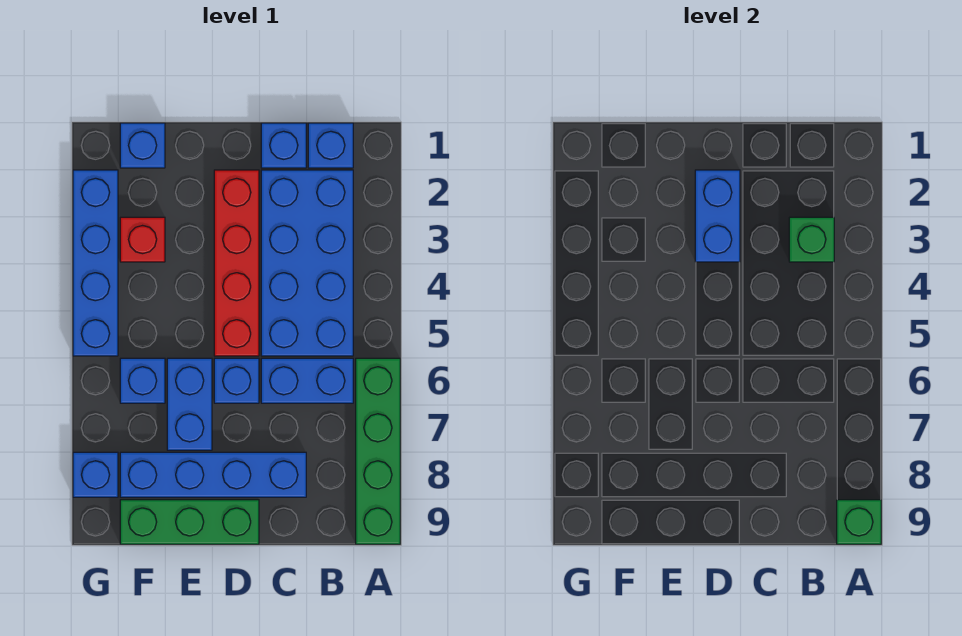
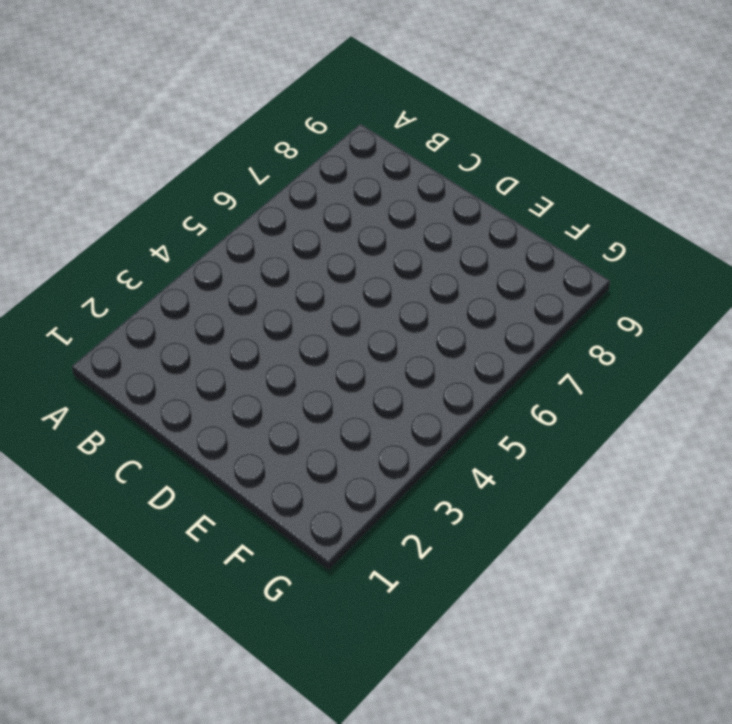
none -> green 1x4 brick [356,358,400,544]
none -> blue 1x1 brick [308,123,353,168]
none -> blue 2x4 brick [261,170,353,356]

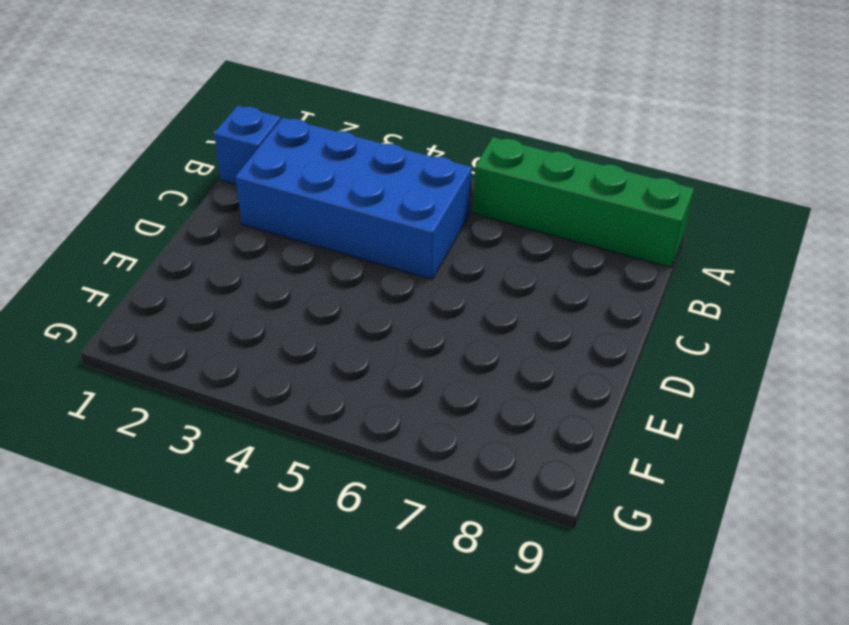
none -> blue 1x2 brick [261,358,353,403]
none -> blue 1x1 brick [261,123,306,168]
none -> blue 1x4 brick [120,452,306,497]

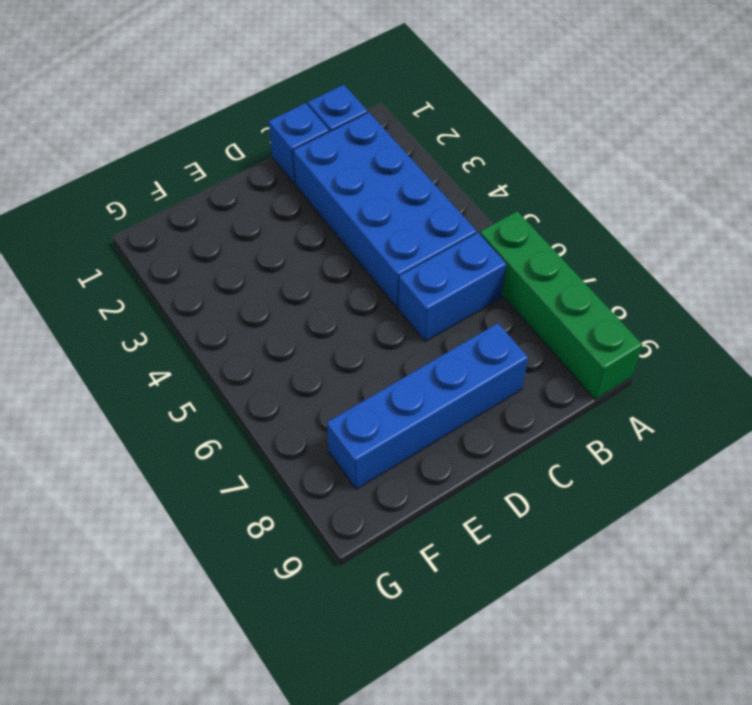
none -> red 1x4 brick [214,170,259,356]
none -> blue 1x1 brick [214,358,259,403]
none -> green 1x3 brick [120,500,259,544]

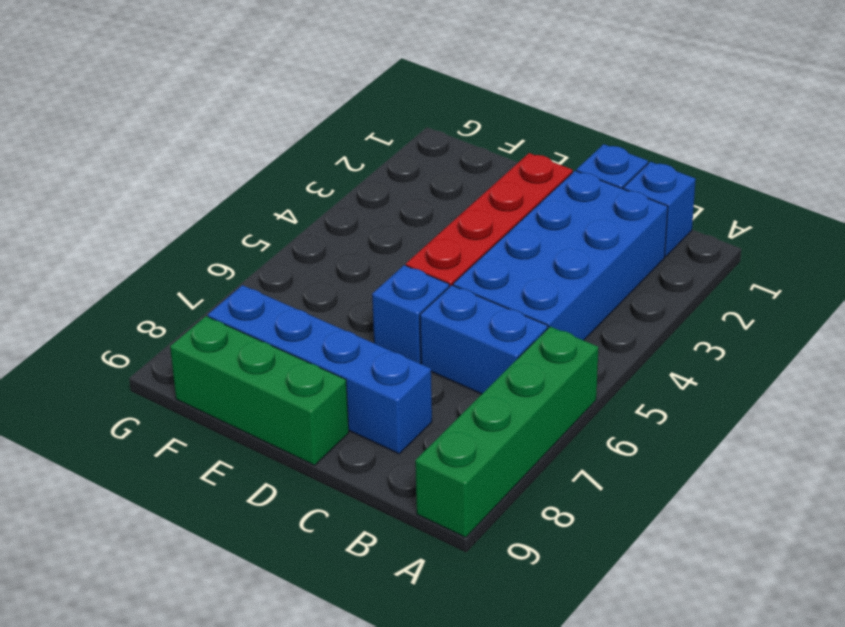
none -> blue 1x2 brick [167,358,212,450]
none -> blue 1x1 brick [120,123,165,168]
none -> red 1x1 brick [120,217,165,262]

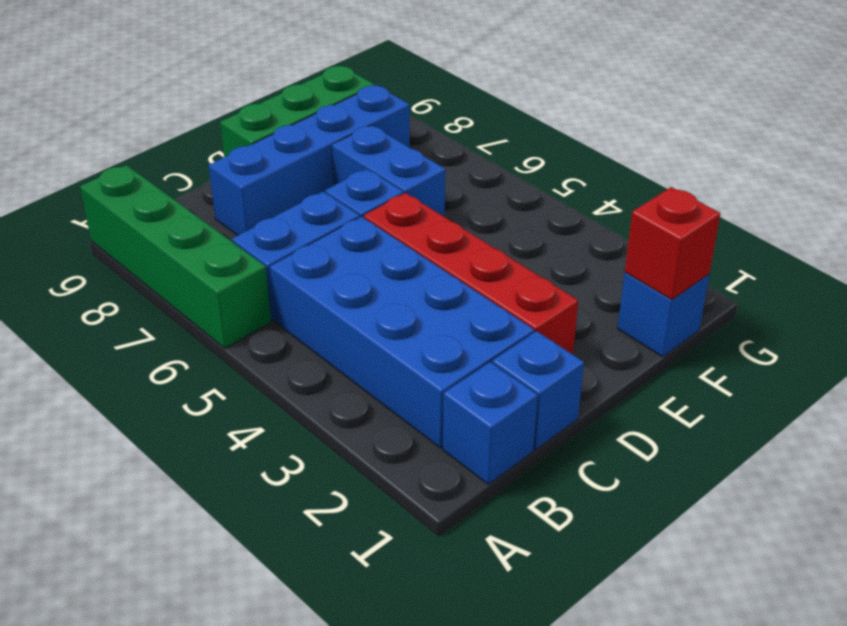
red 1x1 brick [625,187,720,300] -> red 1x1 brick moved to [120,217,165,262]
none -> blue 1x1 brick [120,358,165,403]
none -> blue 1x4 brick [73,170,118,356]
none -> blue 1x1 brick [73,452,118,497]

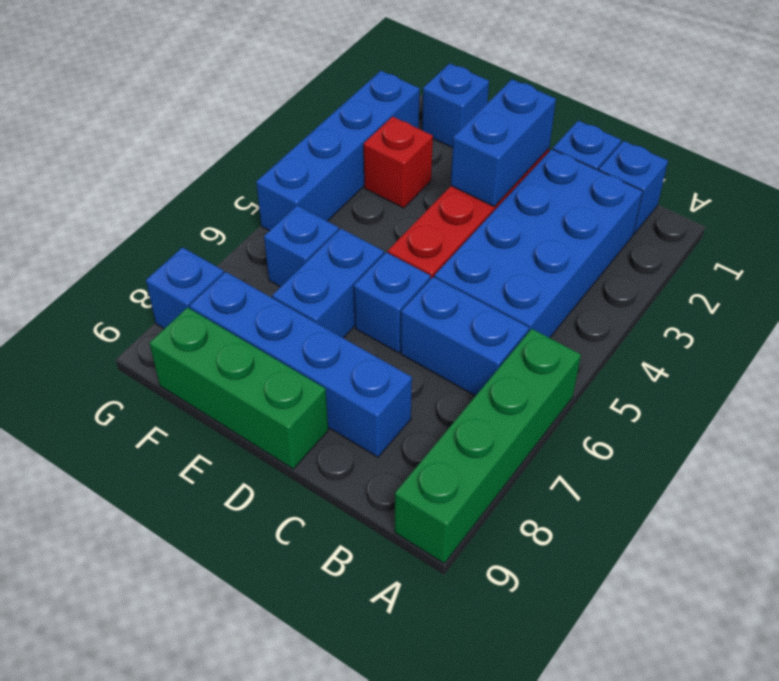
none -> green 1x1 brick [837,500,881,544]
none -> green 1x1 brick [789,217,834,262]

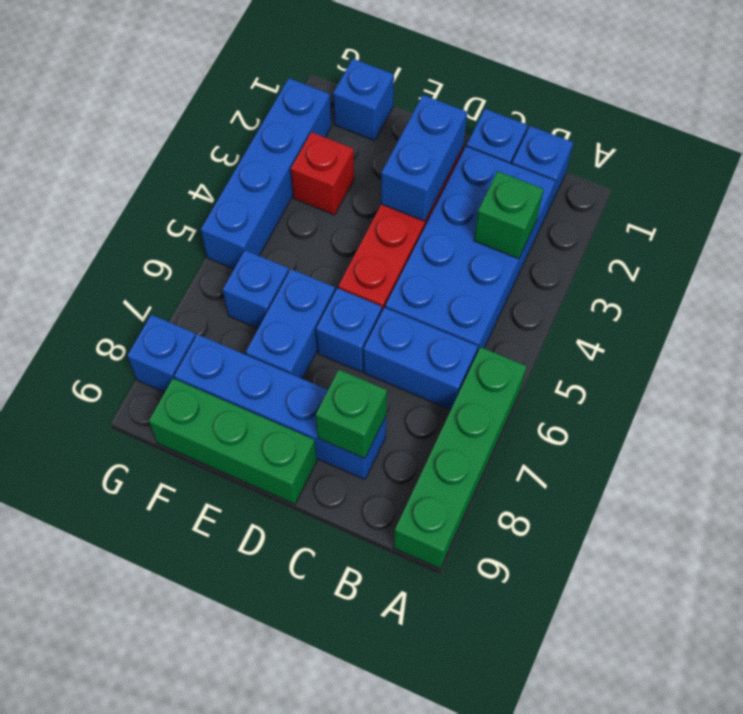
green 1x1 brick [316,370,387,459] -> green 1x1 brick moved to [837,500,881,544]

